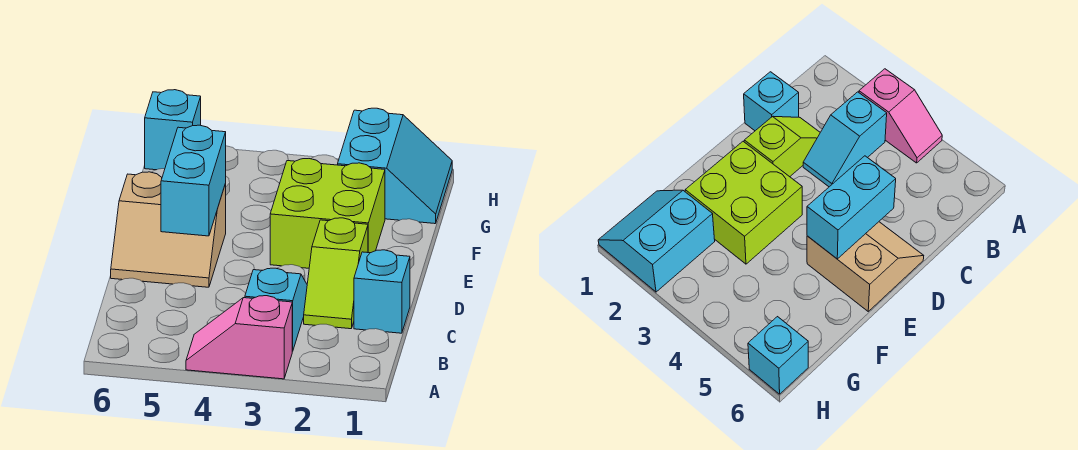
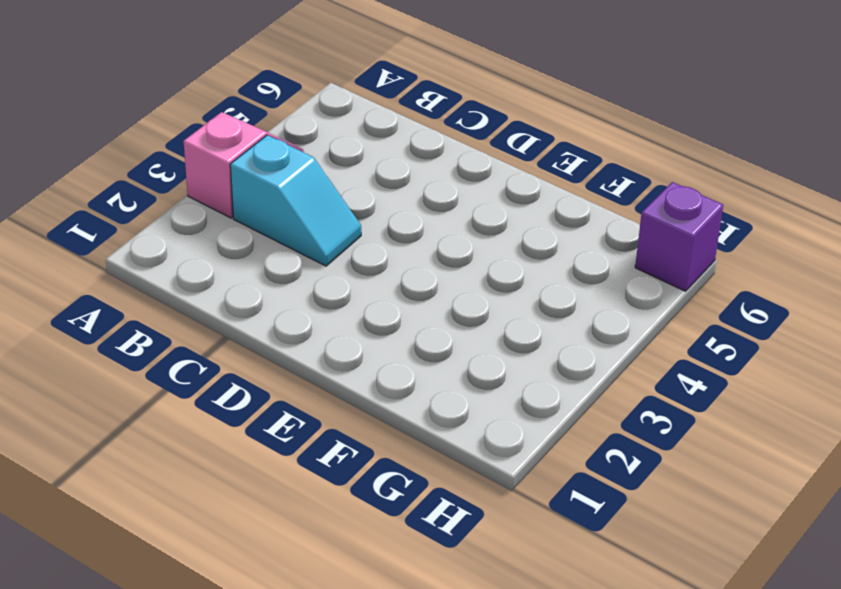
purple 1x1 brick [635,182,723,291] -> cyan 1x1 brick [145,90,201,170]
none -> cyan 1x1 brick [354,250,410,333]
none -> lime 1x2 slope [304,218,368,329]

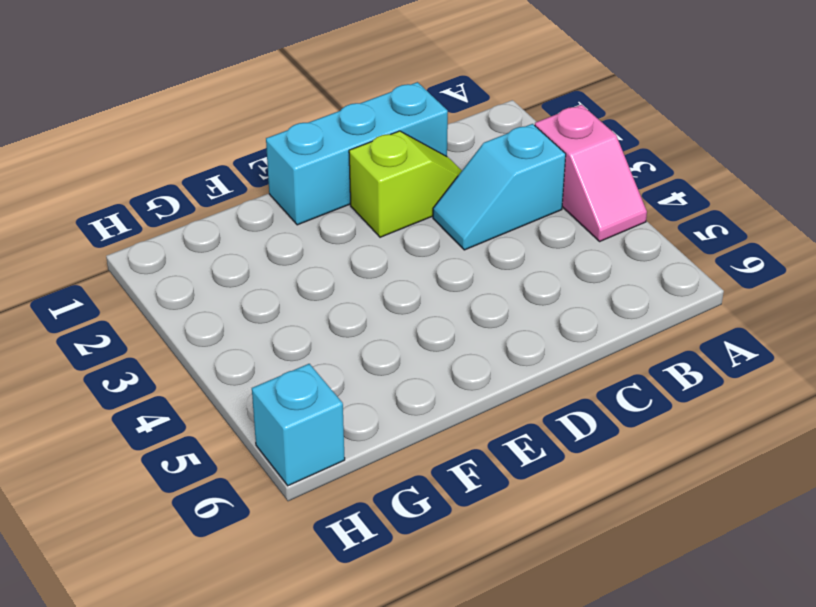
cyan 1x3 brick [266,82,448,225] -> cyan 1x1 brick [354,250,410,333]
none -> tan 2x2 slope [111,172,226,287]
none -> lime 2x2 brick [270,159,385,268]

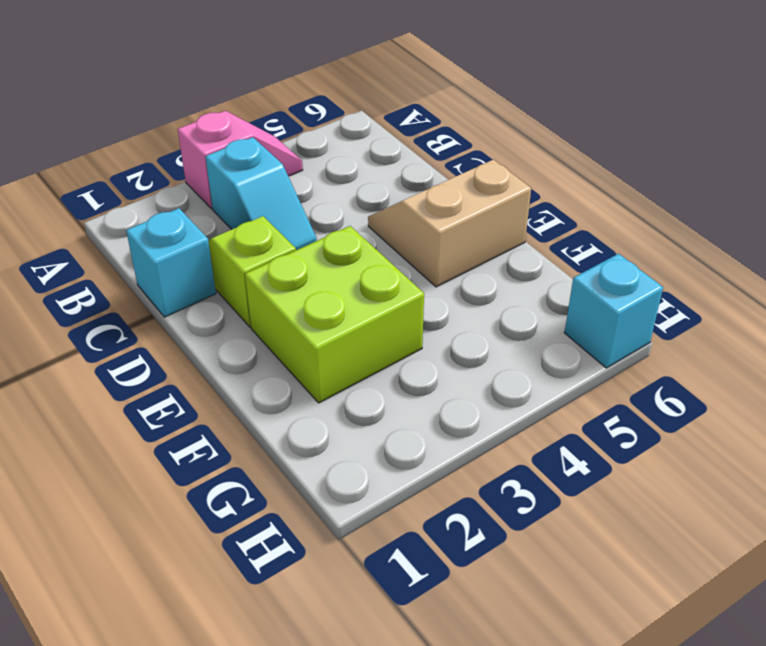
none -> cyan 2x2 slope [338,108,452,224]
none -> cyan 1x2 brick [161,125,226,236]

